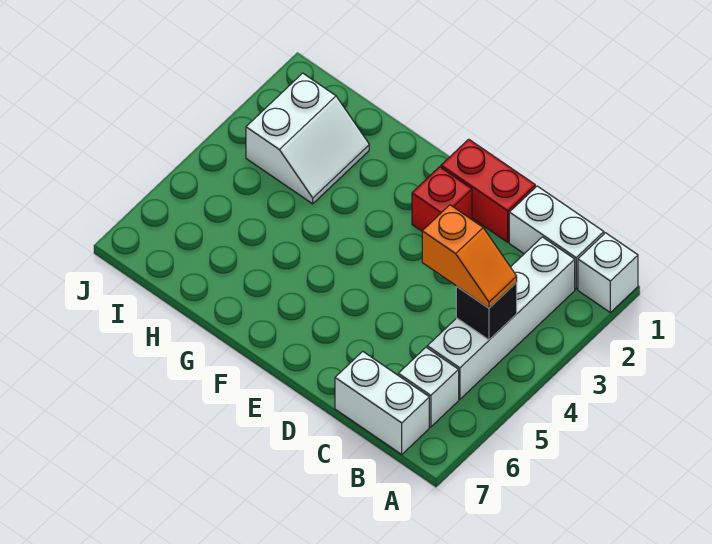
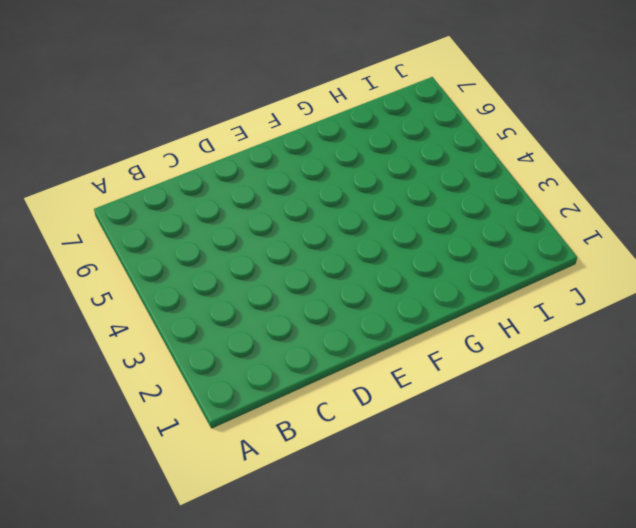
none -> white 1x1 brick [578,233,638,312]
none -> white 1x2 brick [509,186,604,289]

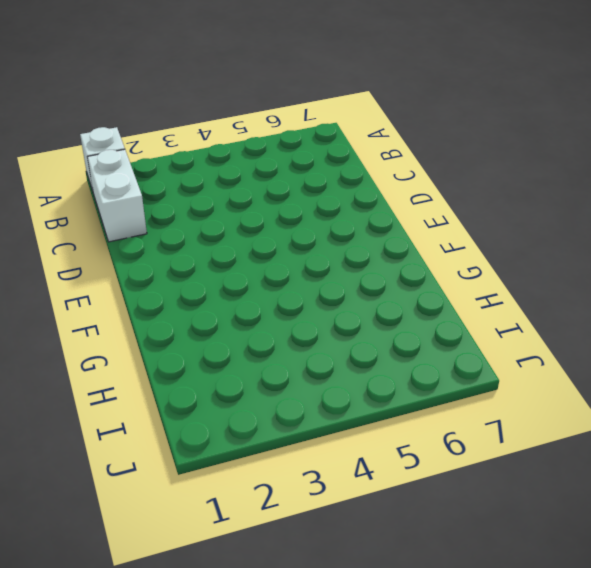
none -> white 1x4 brick [427,237,575,399]
none -> white 1x1 brick [398,347,459,427]

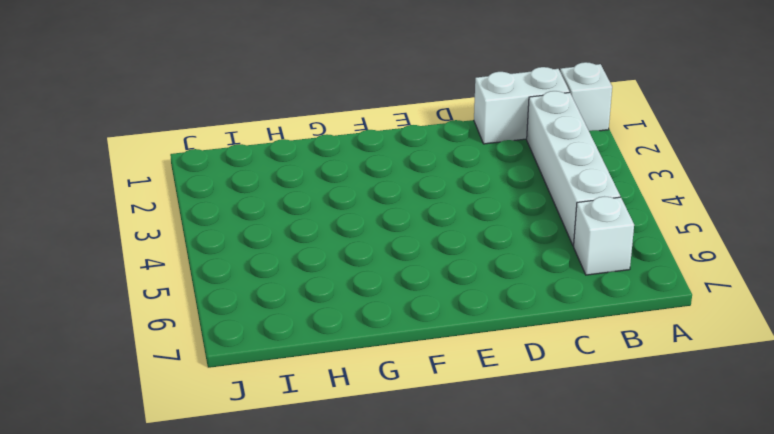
none -> white 1x2 brick [335,351,429,454]
none -> red 1x2 brick [441,139,535,242]

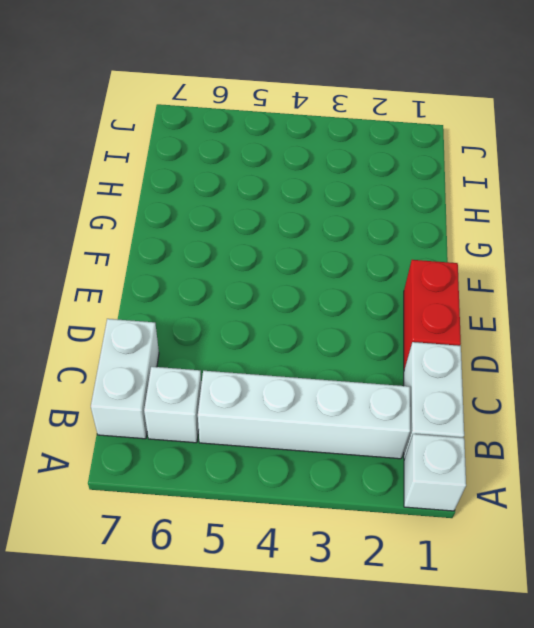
none -> red 1x1 brick [412,167,472,231]
none -> white 2x2 slope [246,73,369,204]

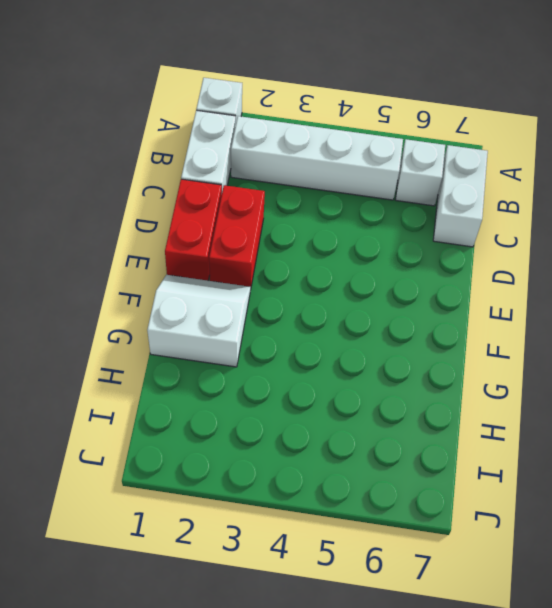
red 1x2 brick [209,185,265,287] -> red 1x1 brick [412,167,472,231]
white 2x2 slope [147,275,251,367] -> white 2x2 slope moved to [246,73,369,204]
none -> black 1x1 brick [456,283,517,340]
none -> orange 1x2 slope [422,205,517,308]

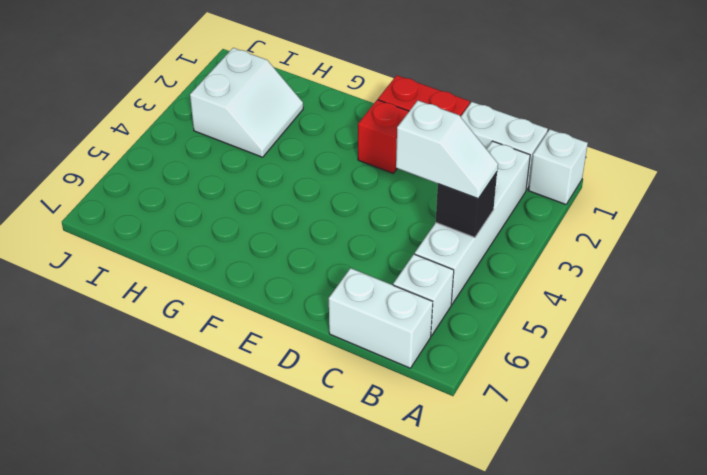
white 1x2 slope [396,101,498,198] -> orange 1x2 slope [422,205,517,308]

